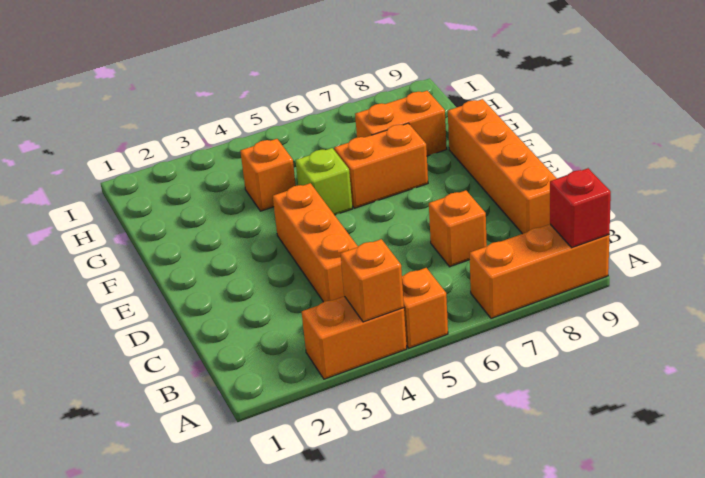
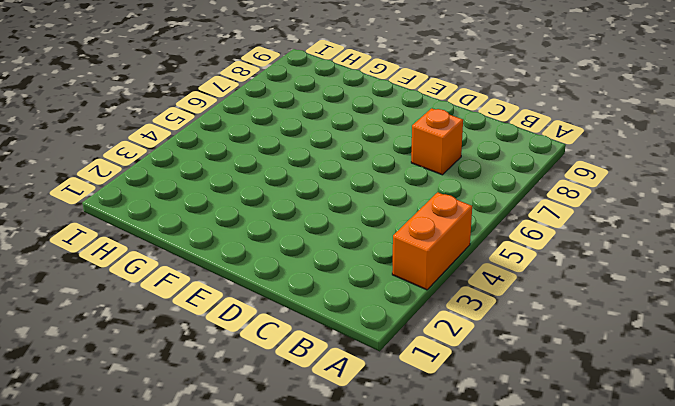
none -> orange 1x1 brick [402,268,448,348]
none -> orange 1x3 brick [470,224,609,318]
none -> orange 1x3 brick [273,183,358,302]

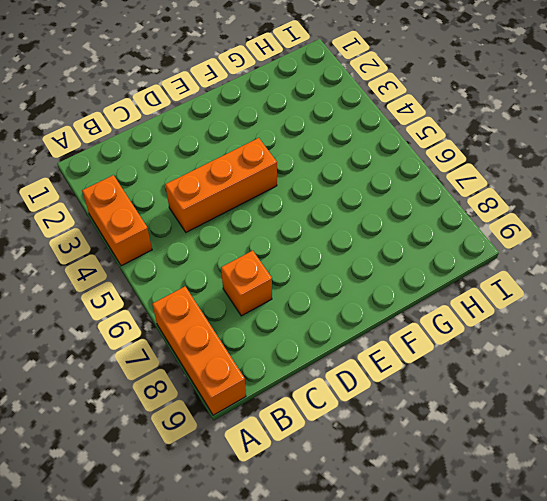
none -> orange 1x1 brick [402,268,448,348]
none -> orange 1x4 brick [448,99,557,234]
none -> lime 1x1 brick [296,148,352,215]

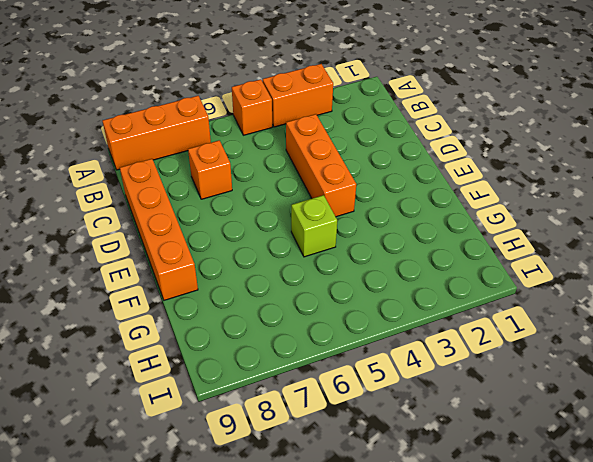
none -> orange 1x2 brick [334,123,428,208]
none -> orange 1x1 brick [240,139,296,211]
none -> orange 1x2 brick [355,91,447,156]

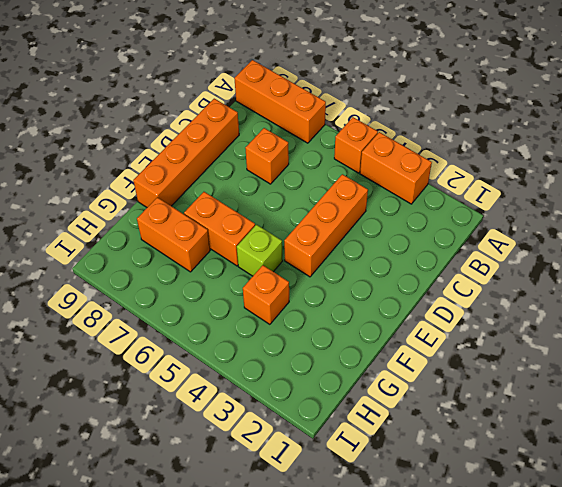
none -> orange 1x1 brick [340,239,404,322]
none -> red 1x1 brick [550,168,611,248]

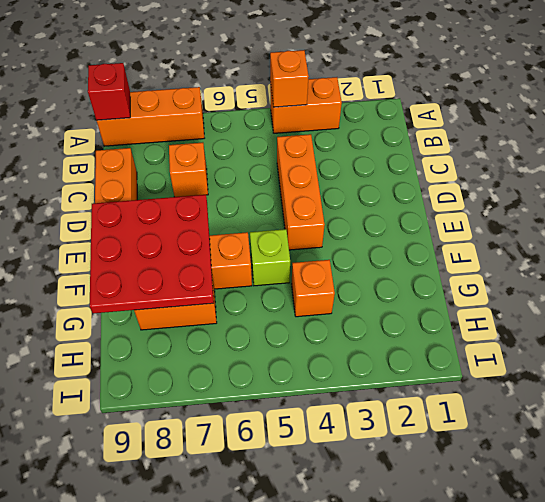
red 3x3 plate [90,195,214,313] -> none
none -> orange 1x1 brick [402,268,448,348]

